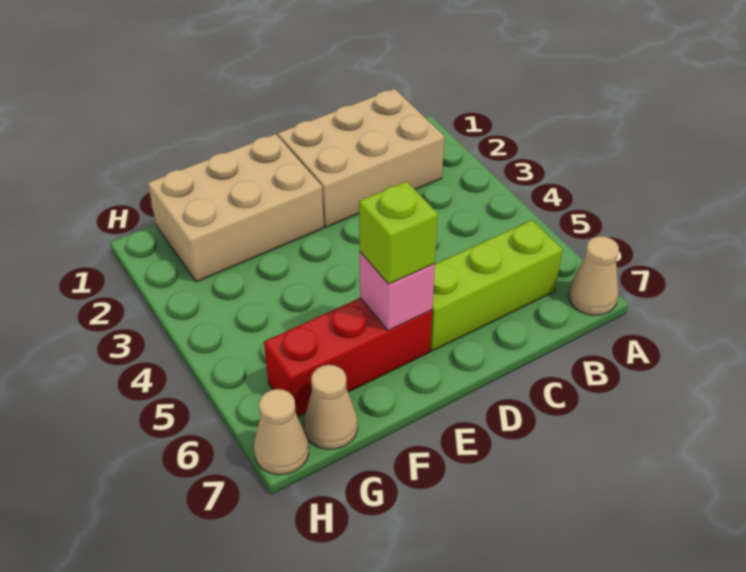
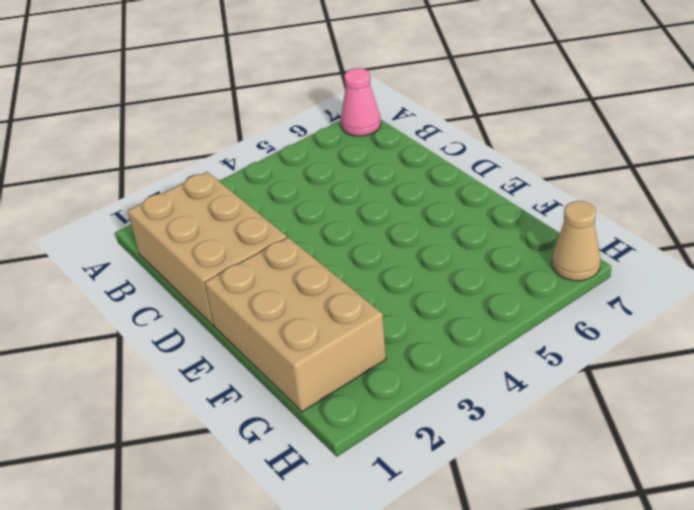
pink 1x1 cone [341,68,381,136] -> tan 1x1 cone [568,236,619,315]
none -> lime 1x3 brick [430,220,562,351]
none -> red 1x3 brick [264,298,432,417]

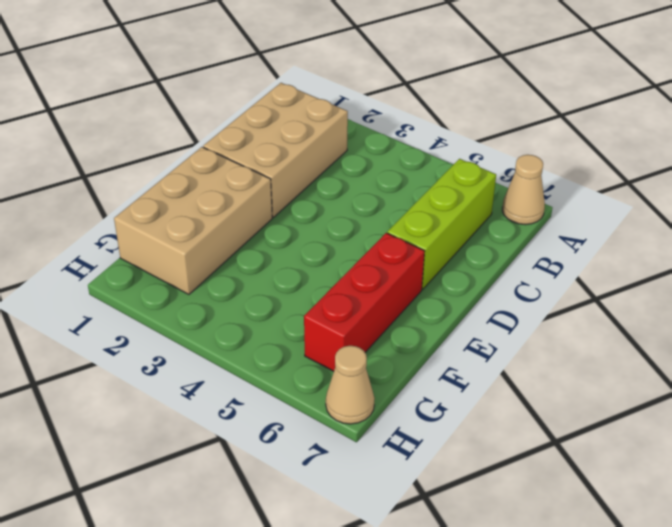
none -> tan 1x1 cone [304,365,358,449]
none -> pink 1x1 brick [360,252,435,330]

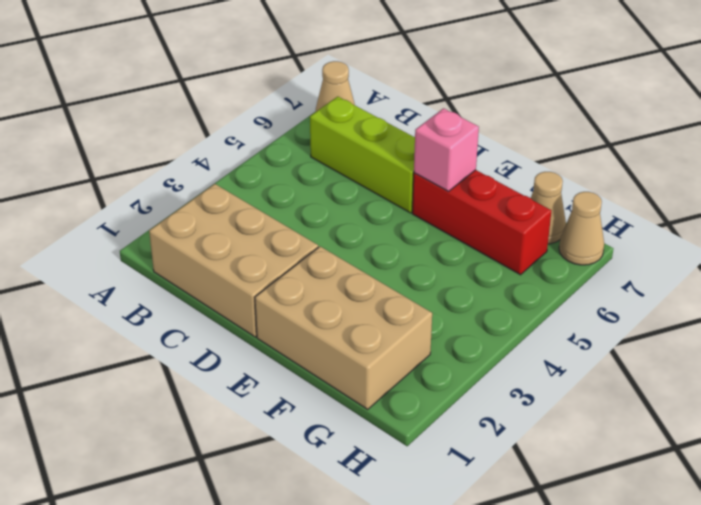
none -> lime 1x1 brick [359,181,438,284]

